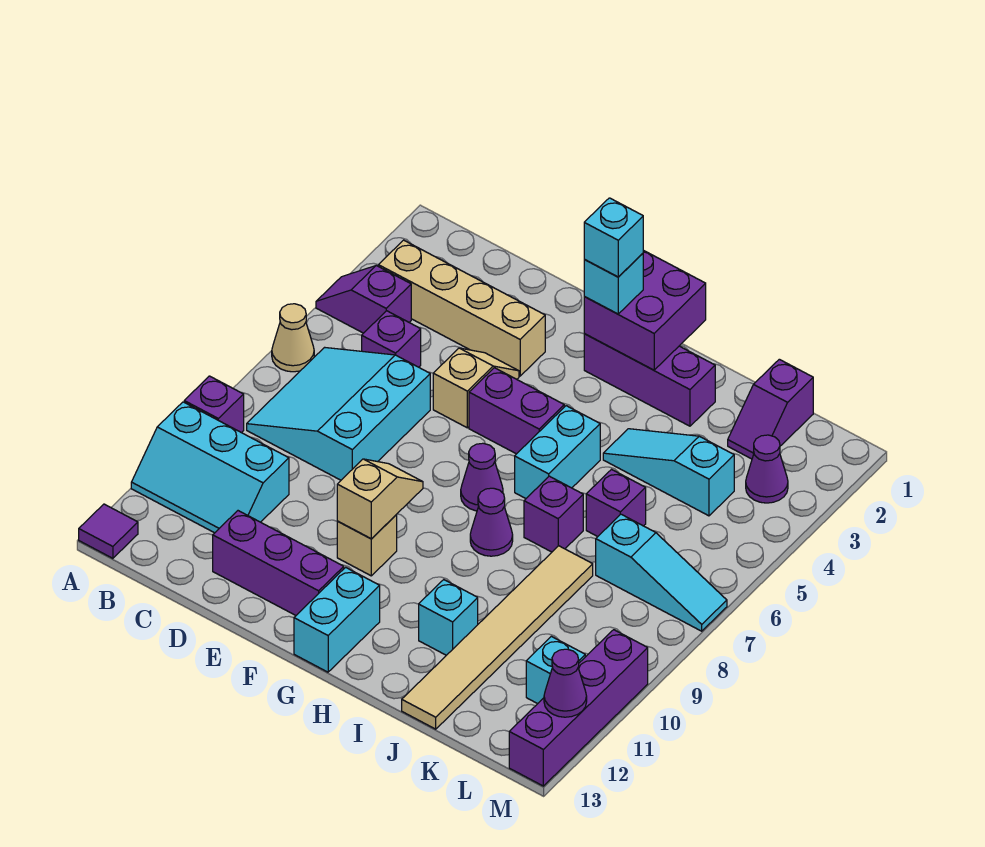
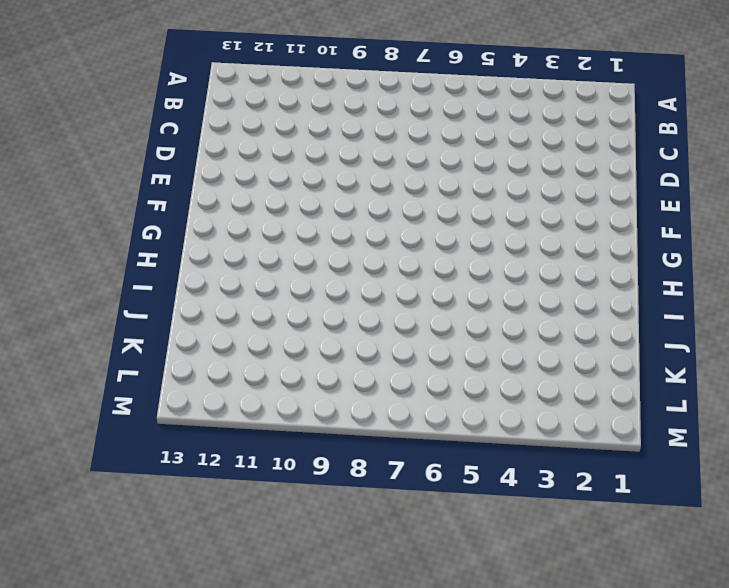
none -> purple 1x2 slope [316,266,411,333]
none -> tan 1x1 cone [272,304,314,372]
none -> purple 1x1 brick [184,376,244,433]
none -> cyan 2x3 slope [131,402,289,533]

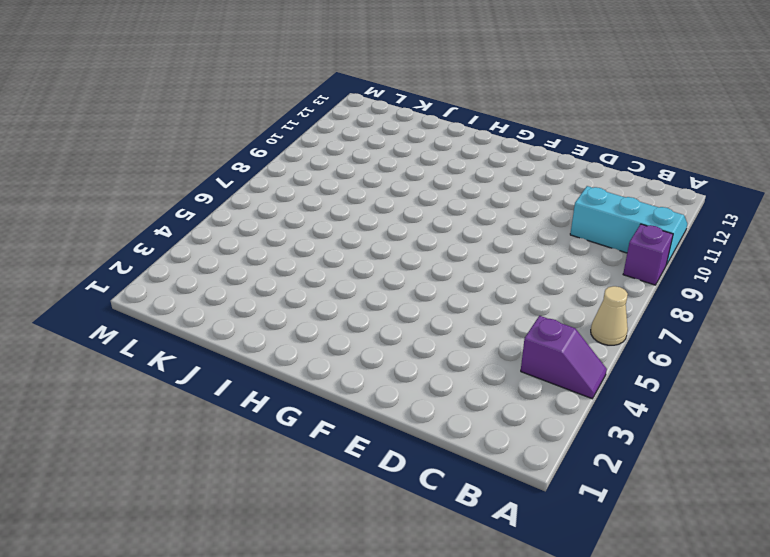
none -> purple 1x1 tile [79,504,138,558]
none -> tan 1x4 brick [378,240,545,376]
none -> cyan 3x3 slope [247,347,430,480]
none -> purple 1x1 brick [362,311,421,367]

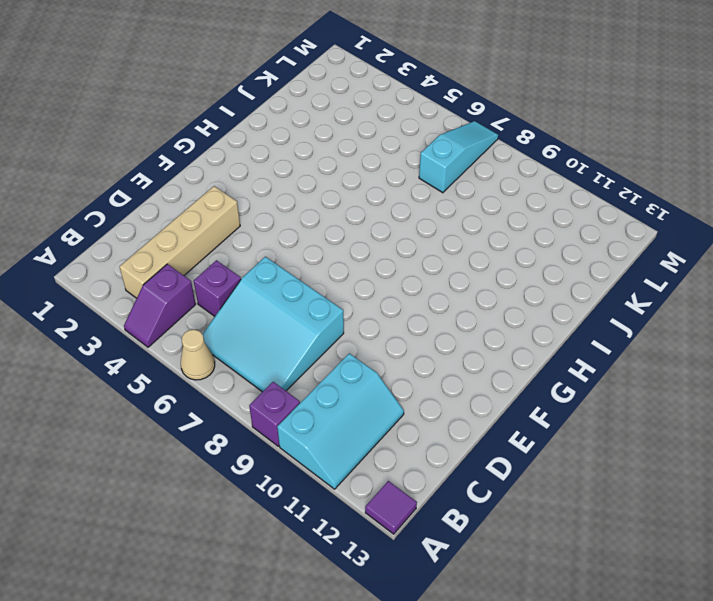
none -> purple 1x3 brick [213,511,344,615]
none -> tan 1x2 slope [433,348,519,428]
none -> purple 1x2 brick [469,368,564,454]
none -> tan 1x1 brick [337,515,397,576]

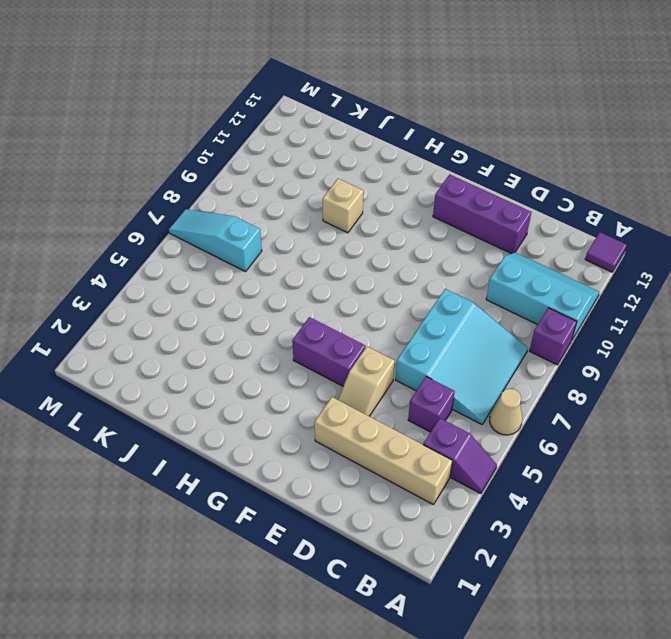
tan 1x1 brick [323,179,363,233] -> tan 1x1 brick moved to [337,515,397,576]
none -> purple 1x3 brick [584,333,715,426]
none -> purple 1x1 cone [461,443,503,511]
none -> cyan 1x2 brick [294,567,380,672]
none -> cyan 1x2 brick [515,406,600,498]

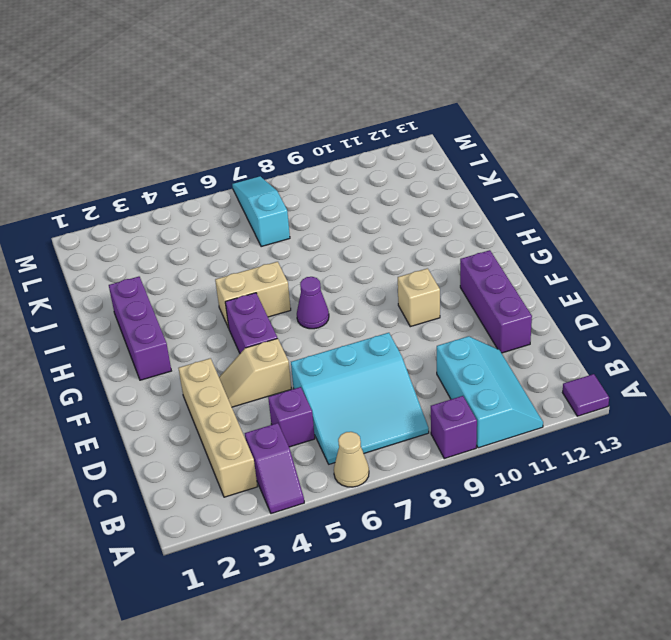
tan 1x2 brick [215,262,291,328] -> cyan 1x2 brick [515,406,600,498]
none -> cyan 1x2 brick [294,567,380,672]
none -> purple 1x1 cone [470,488,513,556]
none -> cyan 1x3 slope [603,429,734,516]
none -> purple 1x1 brick [524,476,583,552]

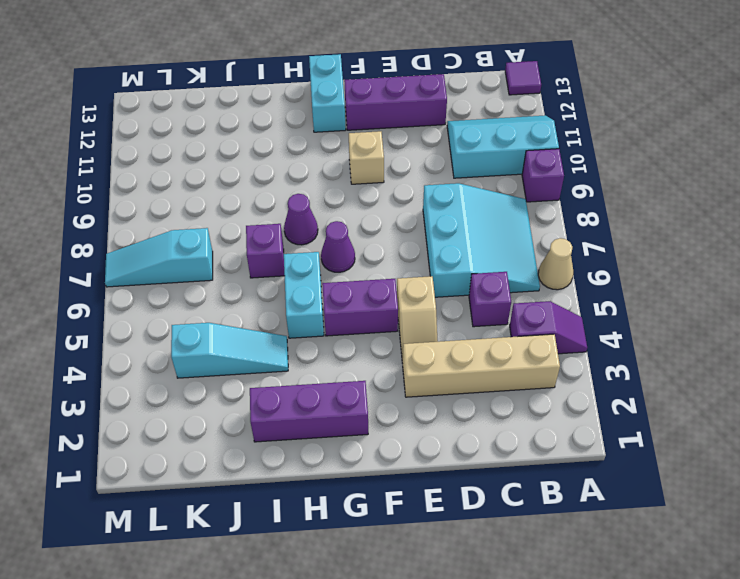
none -> cyan 1x1 brick [419,580,478,655]
none -> purple 1x1 brick [586,470,646,537]
none -> tan 1x6 tile [402,546,593,729]
none -> purple 1x2 slope [728,359,813,459]

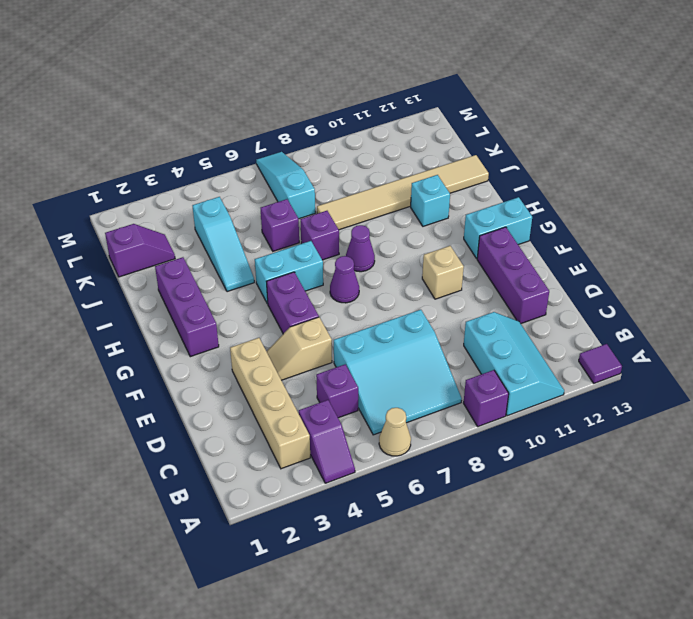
none -> purple 1x1 cone [746,435,788,503]
none -> cyan 1x1 brick [526,636,585,704]
none -> purple 1x4 brick [509,630,648,786]
none -> tan 1x2 slope [337,459,423,539]

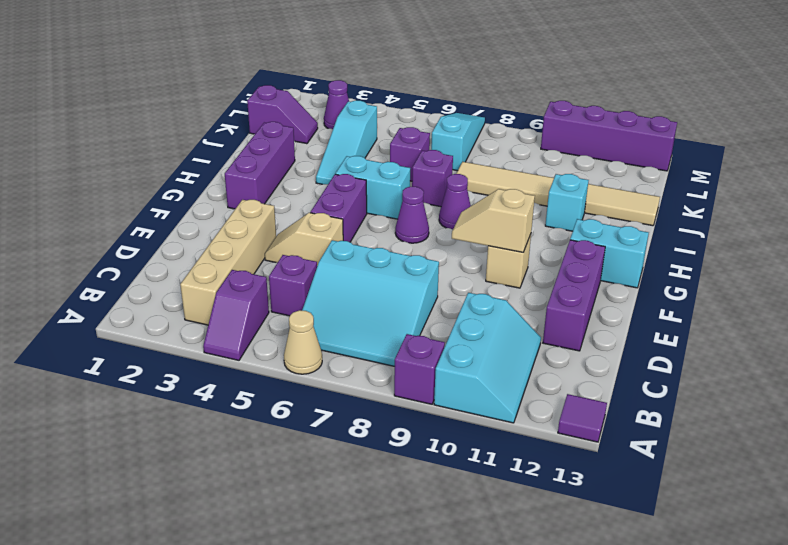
none -> cyan 1x1 brick [526,636,585,704]
none -> purple 2x2 brick [584,250,706,370]
none -> purple 1x1 cone [544,649,587,717]
none -> cyan 1x1 brick [584,253,643,314]

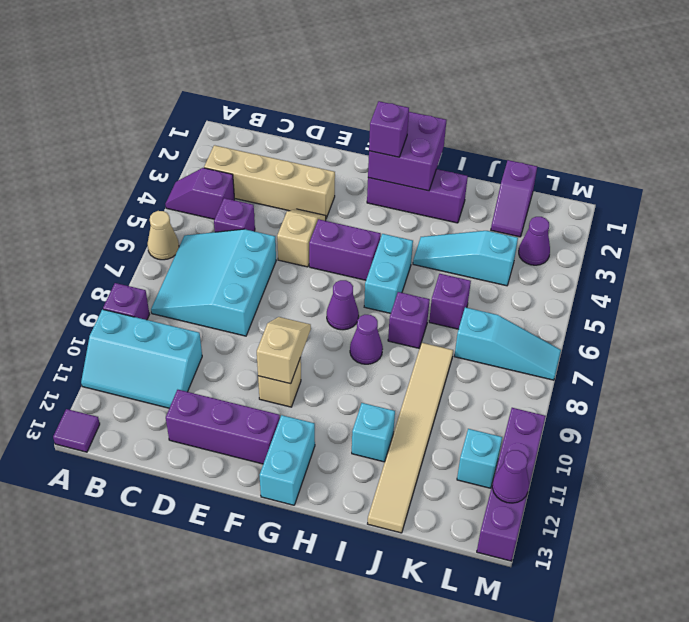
purple 1x1 brick [369,101,409,157] -> cyan 1x1 brick [584,253,643,314]
none -> cyan 1x1 brick [584,198,643,277]

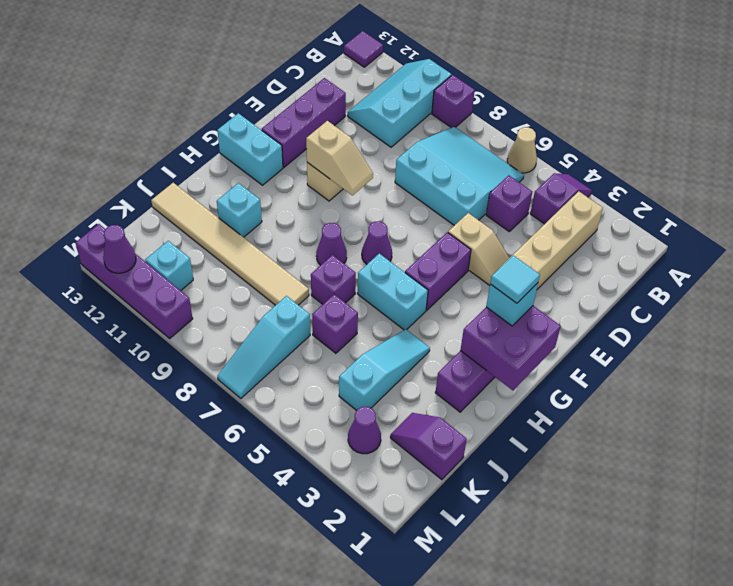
cyan 1x1 tile [490,255,540,303] -> cyan 1x1 brick [584,198,643,277]

